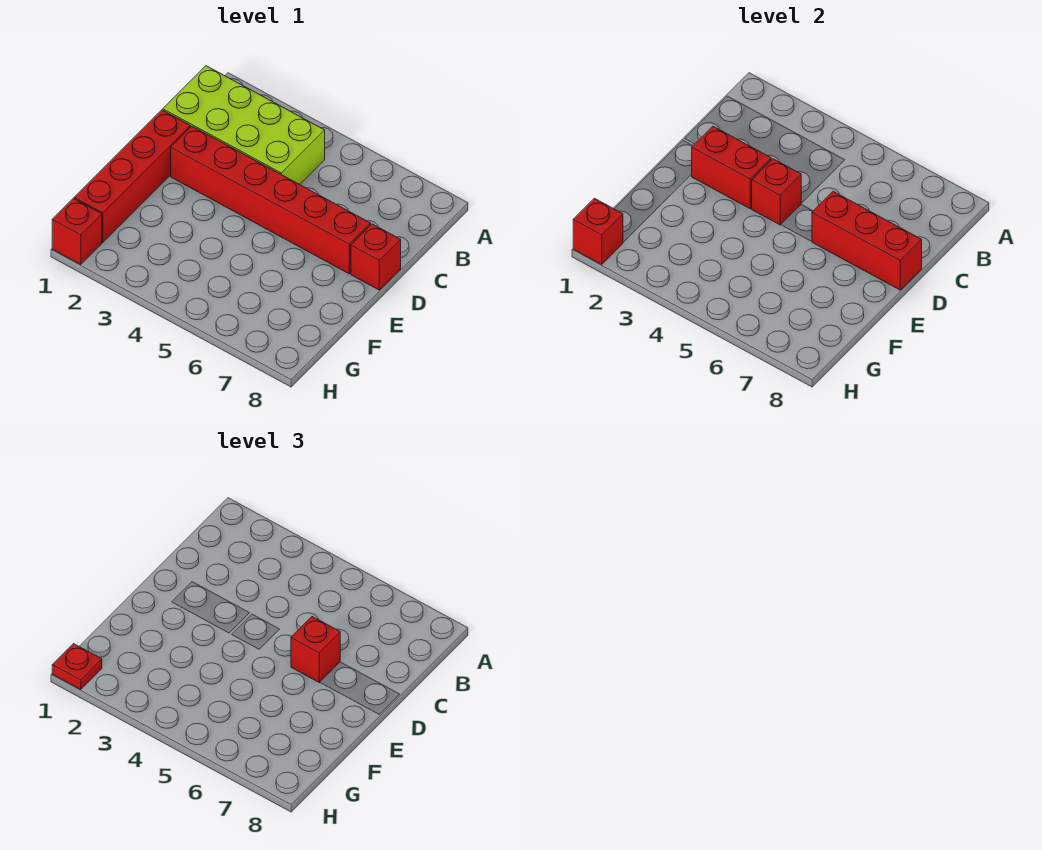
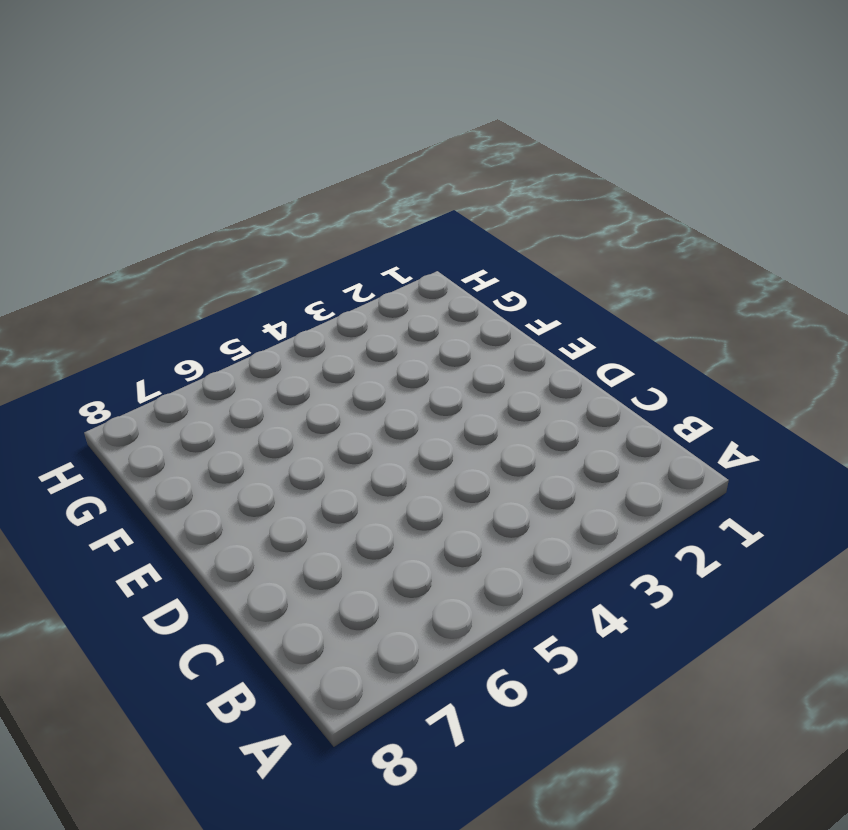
none -> lime 2x4 brick [163,66,325,184]
none -> red 1x4 brick [74,110,190,242]

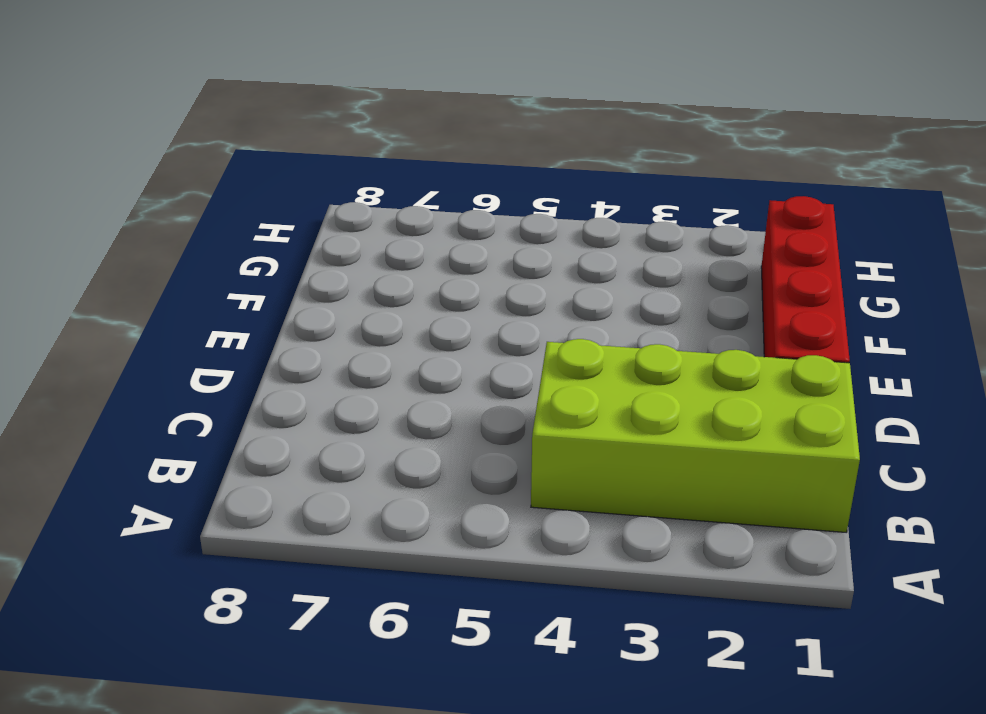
none -> red 1x6 brick [171,126,371,274]
none -> red 1x1 brick [351,224,401,290]

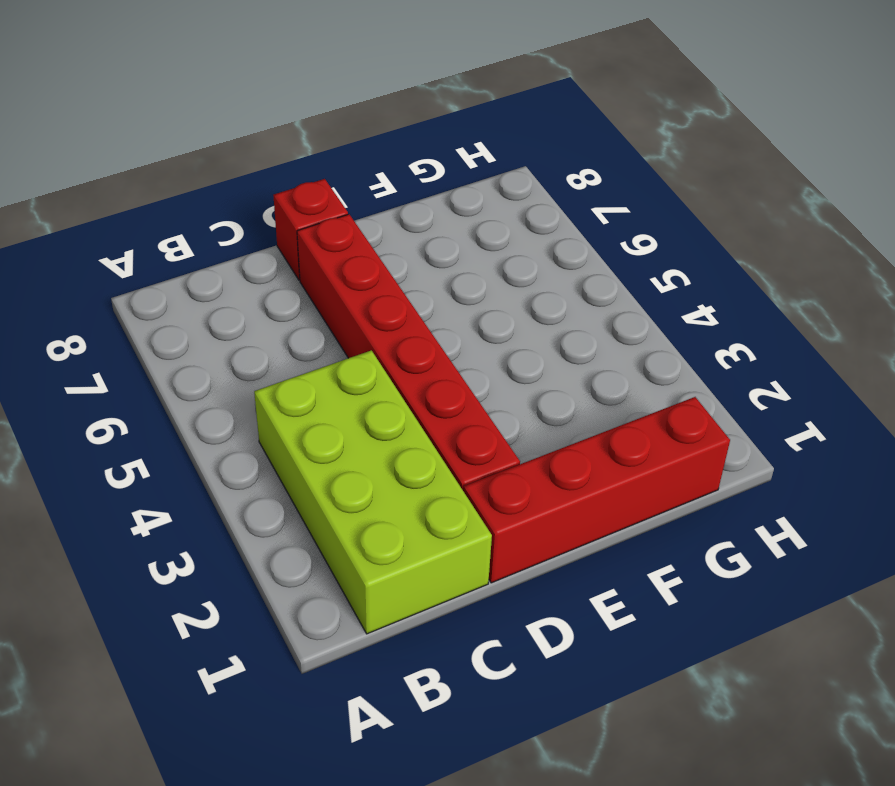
none -> red 1x1 brick [52,198,102,265]
none -> red 1x2 brick [692,126,771,209]

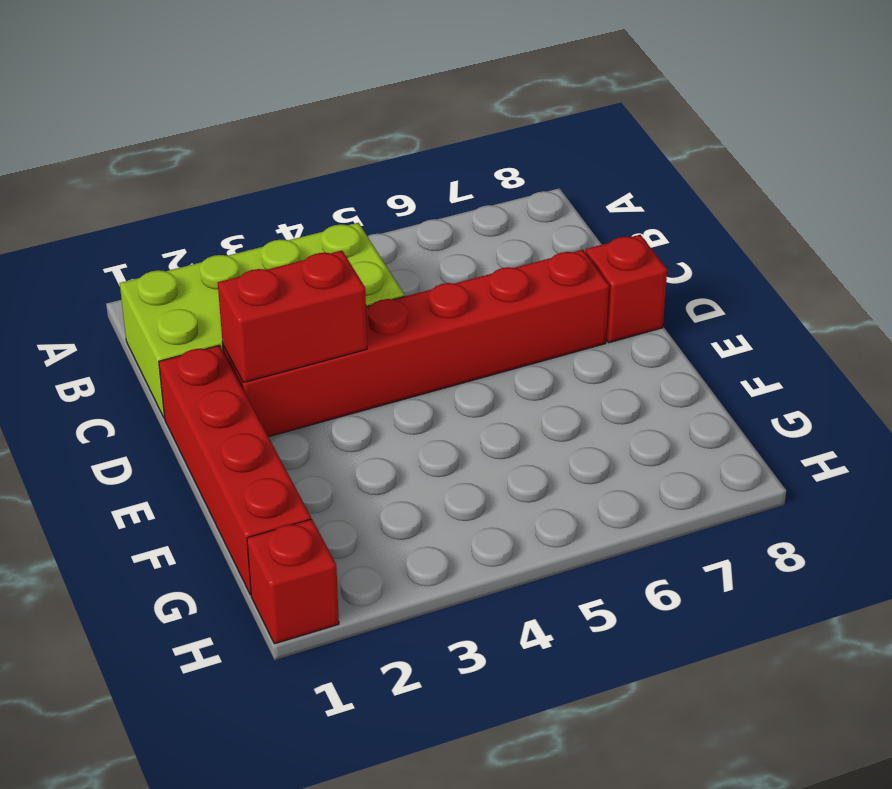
none -> red 1x1 brick [752,159,801,225]
none -> red 1x3 brick [812,192,922,290]

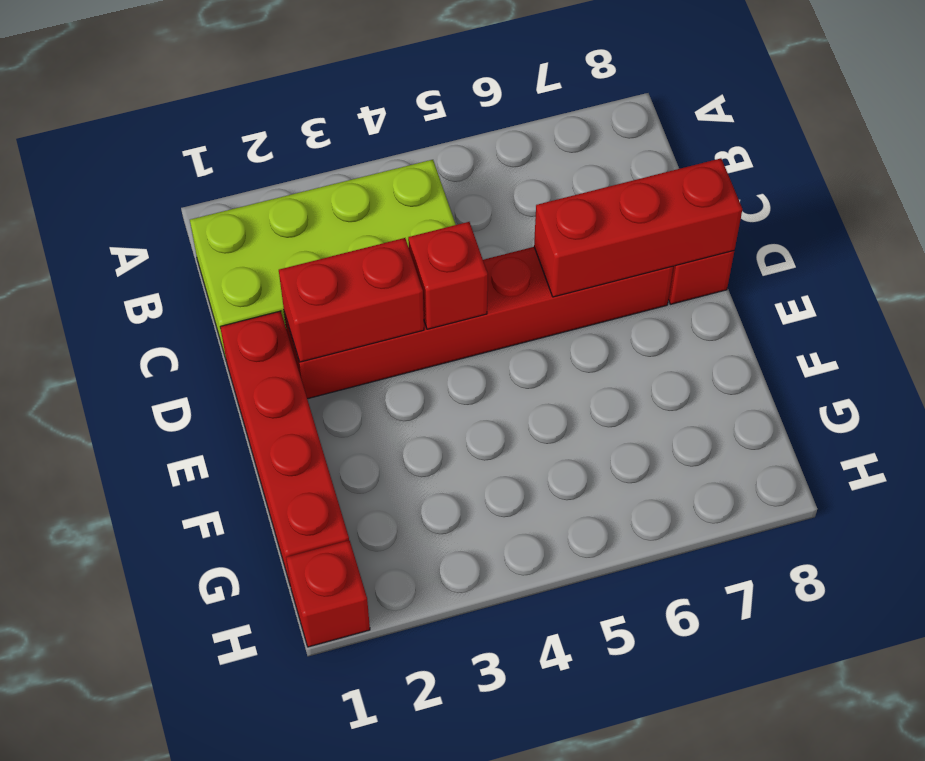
none -> red 1x1 brick [573,198,623,265]
none -> red 1x1 brick [291,617,340,682]

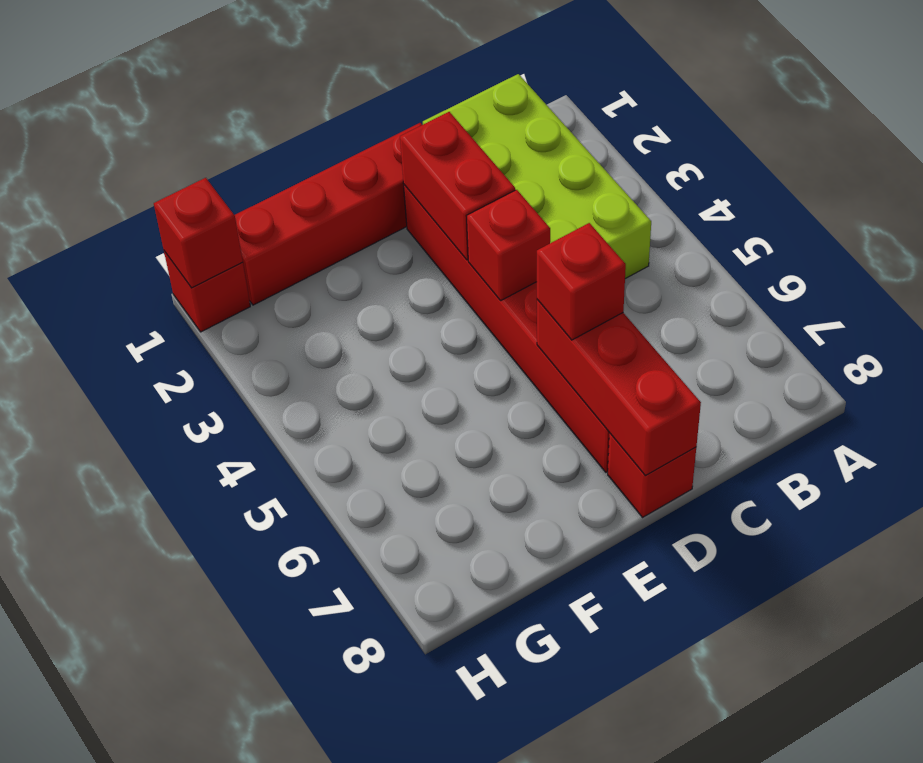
none -> red 1x1 plate [52,644,102,690]

